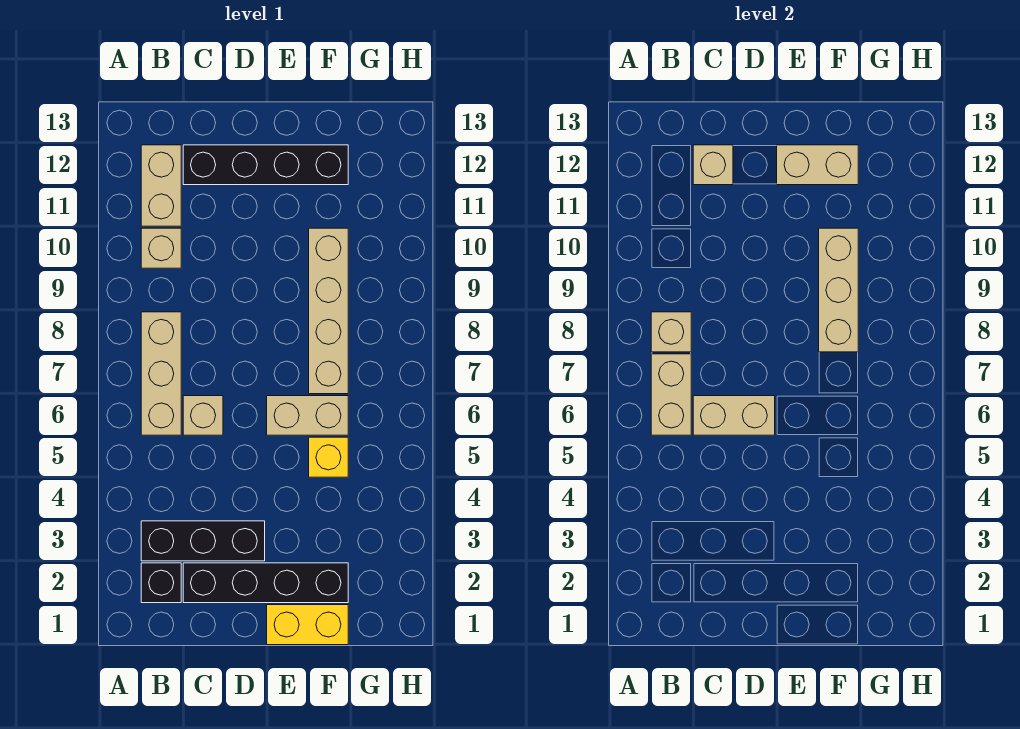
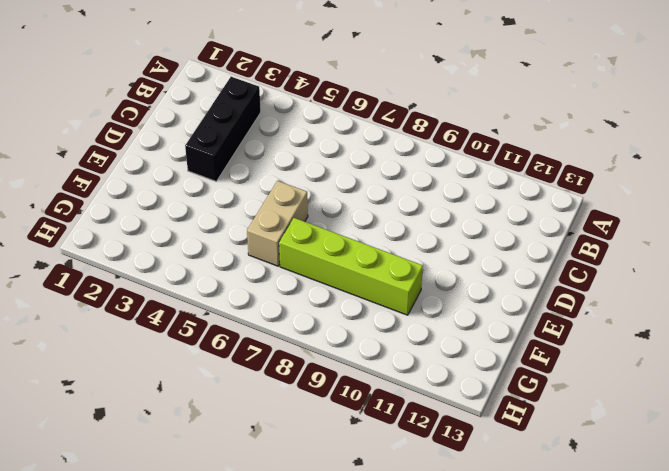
lime 1x4 brick [279,218,423,315] -> tan 1x4 brick [309,228,348,394]
none -> black 1x1 brick [141,563,181,603]
none -> tan 1x3 brick [141,312,181,435]
none -> tan 1x1 brick [141,228,181,268]

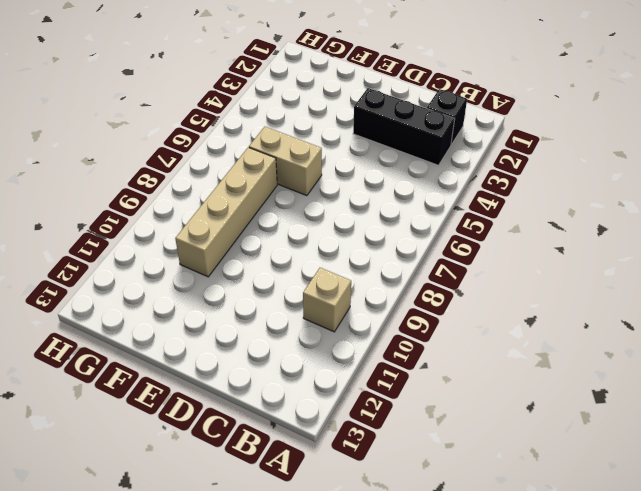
none -> tan 1x3 brick [141,312,181,435]
none -> tan 1x2 brick [141,145,181,226]
none -> black 1x4 brick [183,563,348,603]

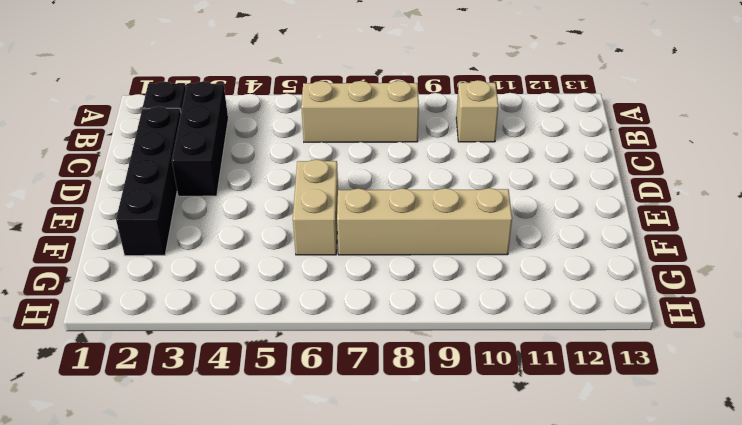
none -> tan 1x2 brick [141,145,181,226]
none -> tan 1x1 brick [183,396,223,435]
none -> black 1x4 brick [183,145,348,185]

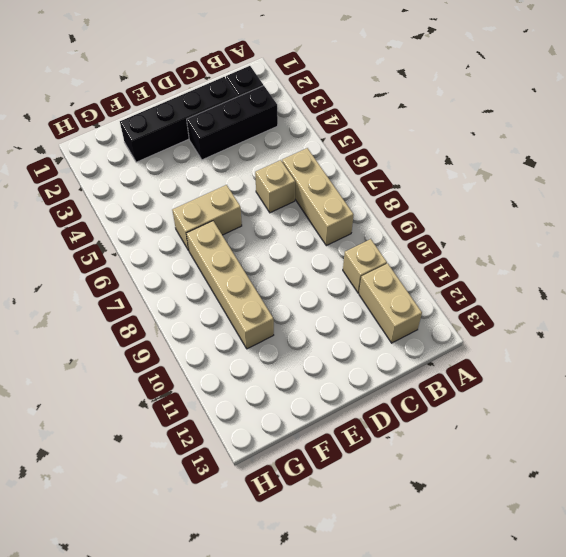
none -> black 1x4 brick [183,145,348,185]
none -> yellow 1x2 brick [267,605,348,645]
none -> yellow 1x1 brick [309,437,348,477]

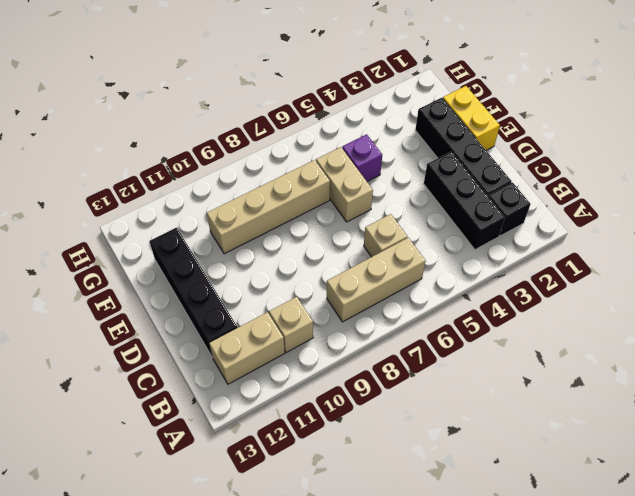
purple 1x1 brick [342,134,382,182] -> yellow 1x1 brick [309,437,348,477]
none -> tan 1x2 brick [651,354,691,435]
none -> tan 1x1 brick [651,312,691,352]
none -> tan 1x2 brick [693,396,775,435]

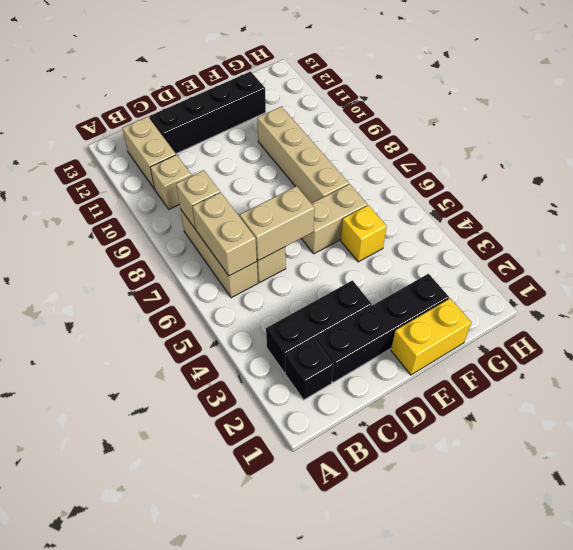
none -> tan 1x1 brick [693,145,733,185]
none -> tan 1x2 brick [777,145,858,185]
none -> tan 1x3 brick [819,228,858,352]

